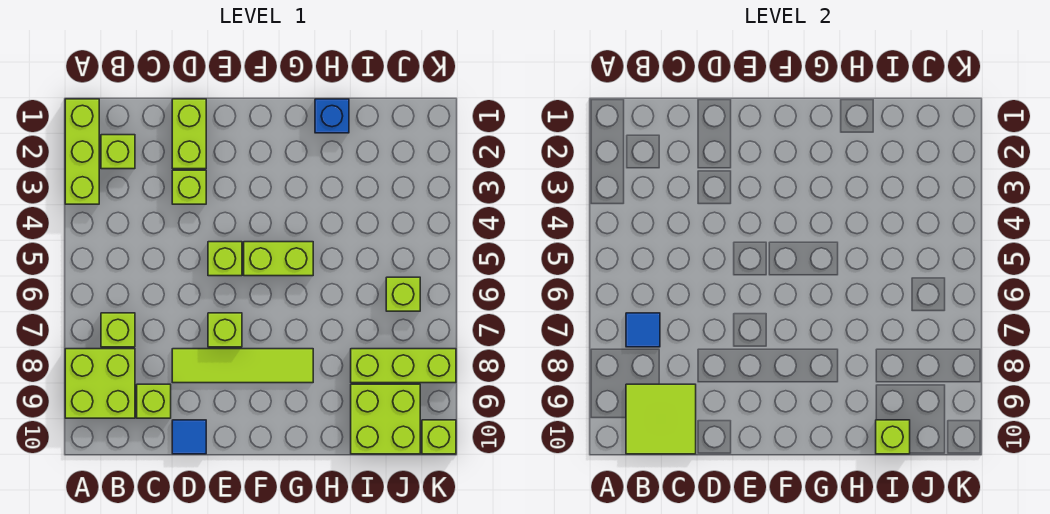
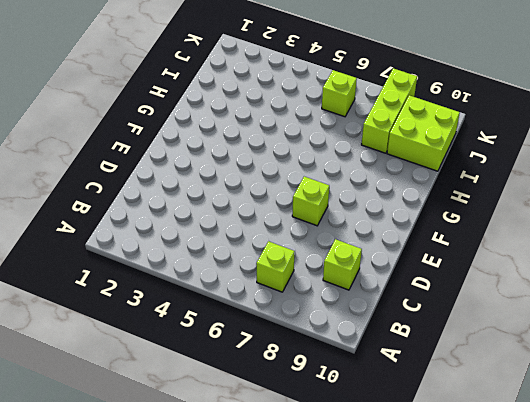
none -> lime 1x3 brick [65,99,99,204]
none -> lime 2x2 brick [65,349,135,418]
none -> lime 1x1 brick [101,135,135,169]

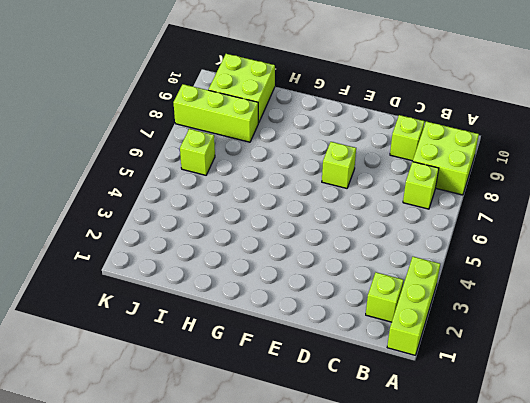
none -> lime 1x2 brick [172,99,206,169]
none -> lime 1x1 brick [172,170,206,204]
none -> lime 1x4 tile [172,349,313,383]

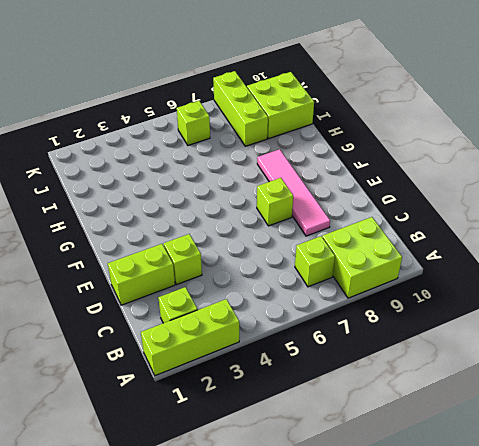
pink 1x4 tile [257,149,330,236] -> lime 1x4 tile [172,349,313,383]
none -> lime 1x1 brick [137,384,171,418]
none -> blue 1x1 tile [172,420,206,454]
none -> lime 1x1 brick [208,242,242,276]

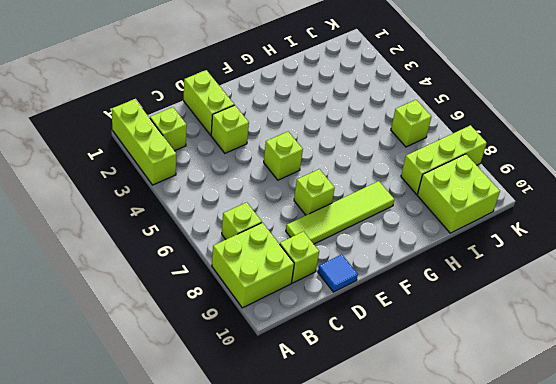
none -> lime 1x2 brick [244,242,313,276]
none -> blue 1x1 brick [315,99,349,133]
none -> lime 1x1 brick [422,420,456,454]

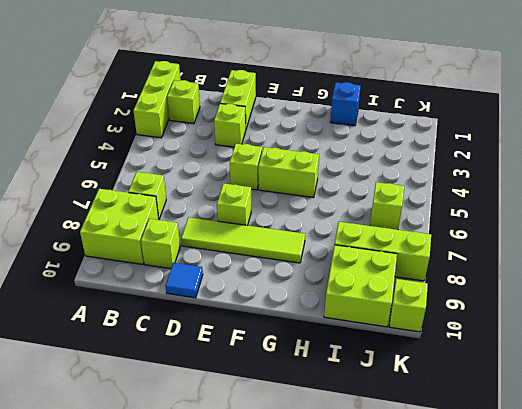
none -> blue 1x1 tile [626,313,660,347]
none -> lime 2x2 tile [626,384,696,454]
none -> lime 1x1 brick [876,420,910,454]

